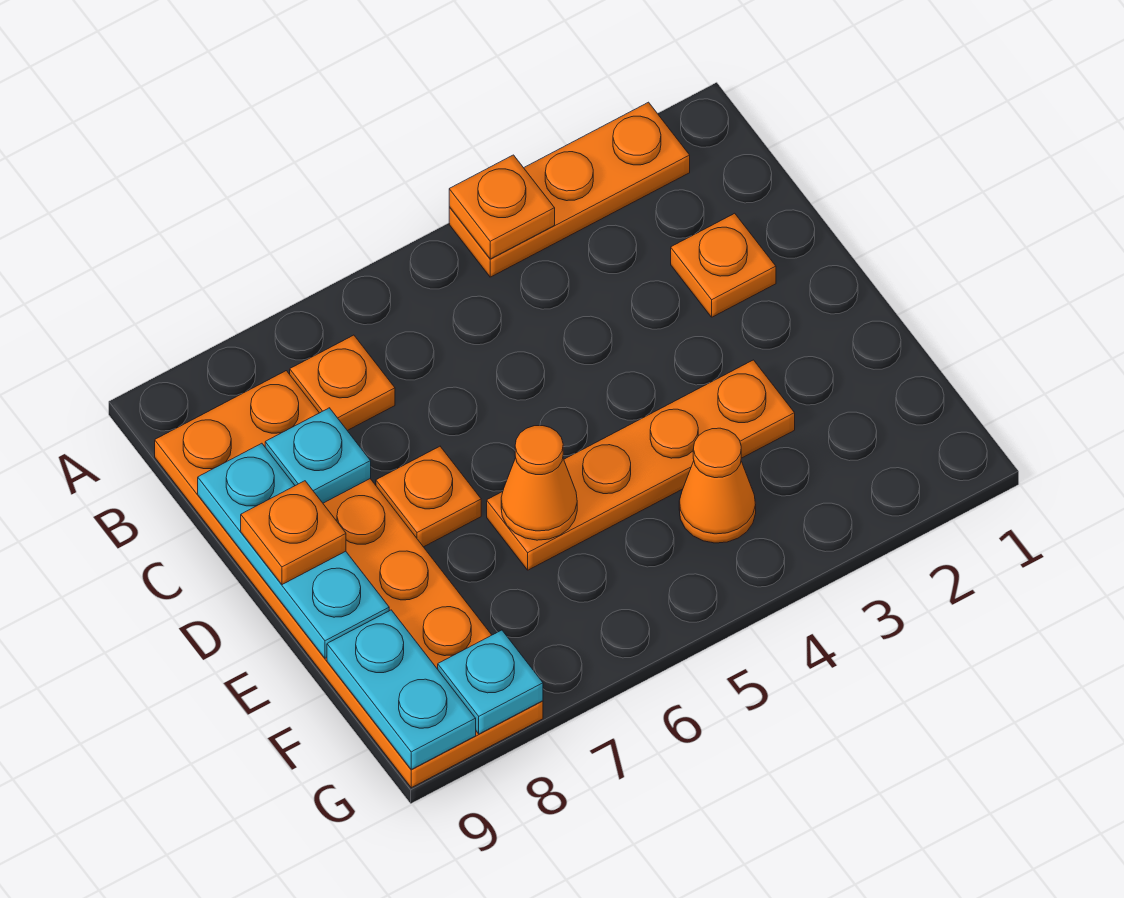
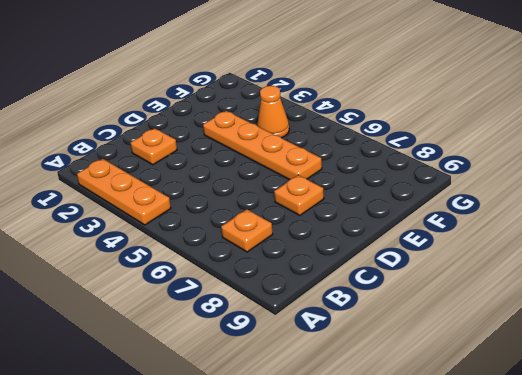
none -> orange 2x6 plate [155,371,543,788]
none -> orange 1x1 plate [449,155,555,259]
none -> cyan 1x1 plate [265,408,371,503]

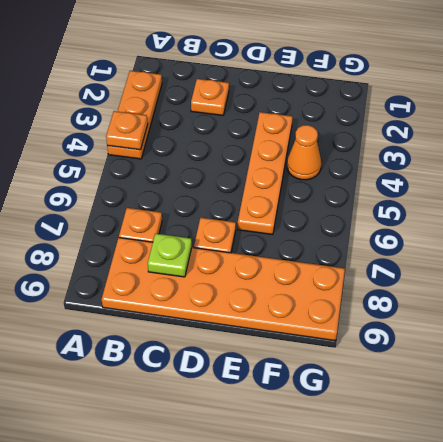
lime 1x1 plate [148,234,192,277] -> cyan 1x1 plate [265,408,371,503]
none -> cyan 1x3 plate [198,443,389,658]
none -> orange 1x1 cone [501,426,577,540]
none -> cyan 1x2 plate [327,610,476,769]

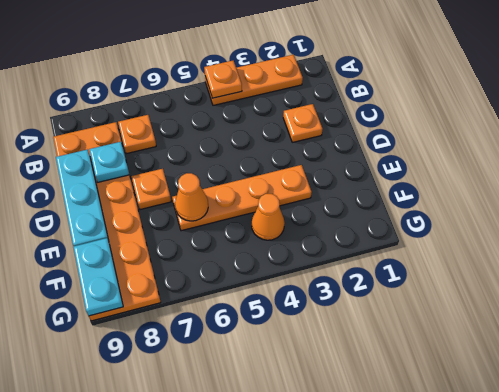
none -> cyan 1x1 plate [438,630,543,734]
none -> orange 1x1 plate [241,481,346,585]

